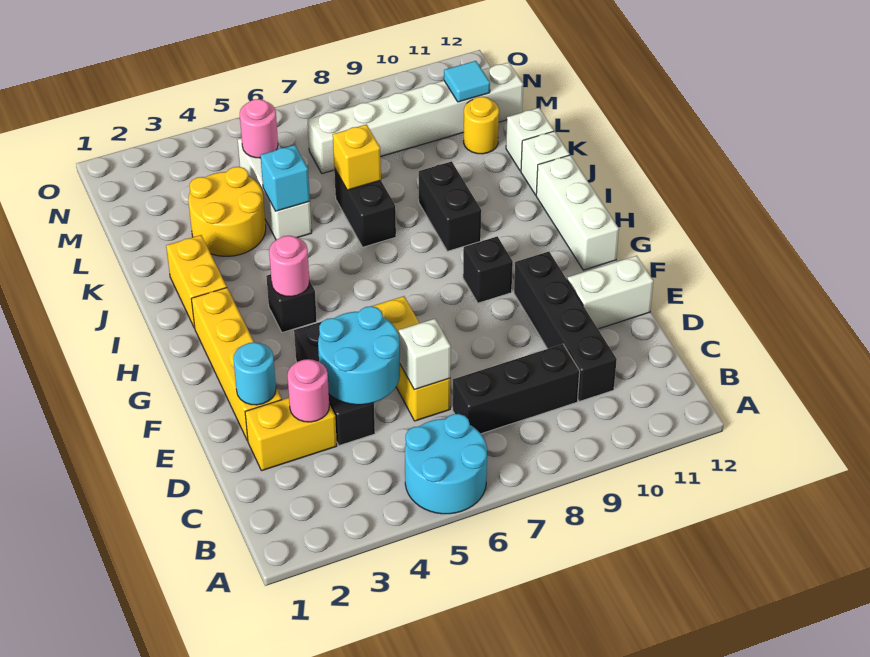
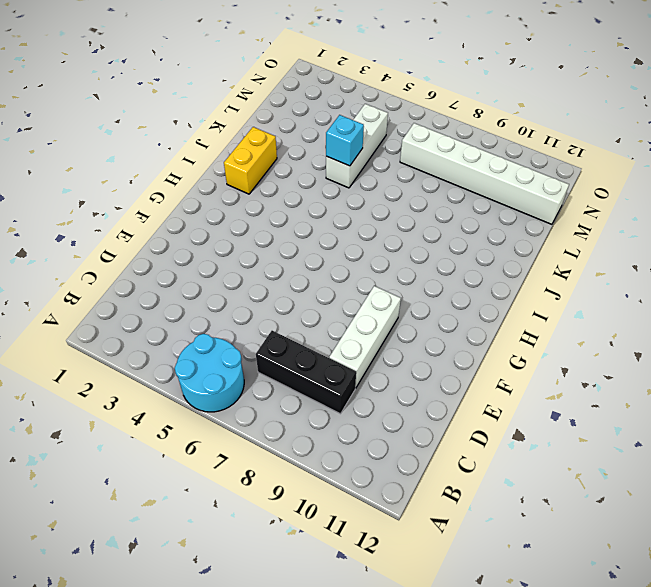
white 1x3 brick [329,286,401,388] -> white 1x3 brick moved to [536,155,619,270]
none -> black 1x4 brick [514,252,617,401]
none -> yellow 1x2 brick [245,398,337,471]
none -> black 1x3 brick [294,322,375,446]

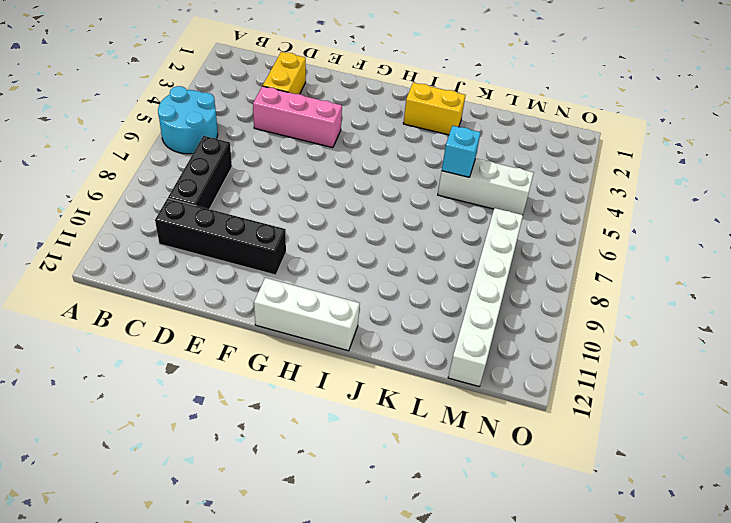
pink 1x3 brick [253,86,342,148] -> black 1x3 brick [294,322,375,446]
none -> yellow 1x3 brick [373,296,450,421]
none -> yellow 1x4 brick [191,288,282,441]
none -> white 1x2 brick [567,256,653,329]

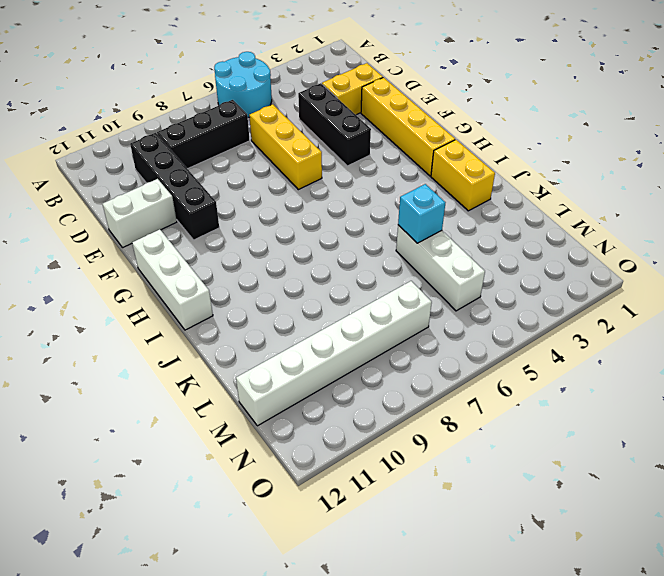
none -> black 1x1 brick [463,236,513,303]
none -> black 1x1 brick [266,274,317,333]
none -> black 1x2 brick [419,161,481,251]

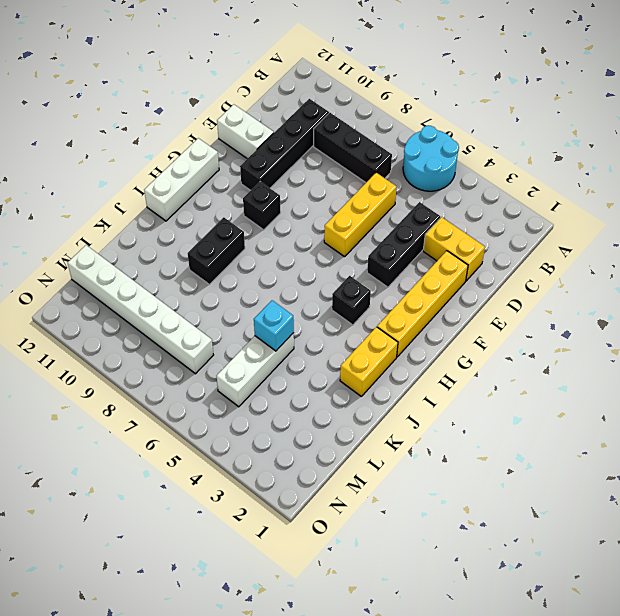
none -> black 1x2 brick [334,168,396,247]
none -> white 1x1 brick [521,131,570,195]
none -> yellow 2x2 round brick [188,167,266,256]

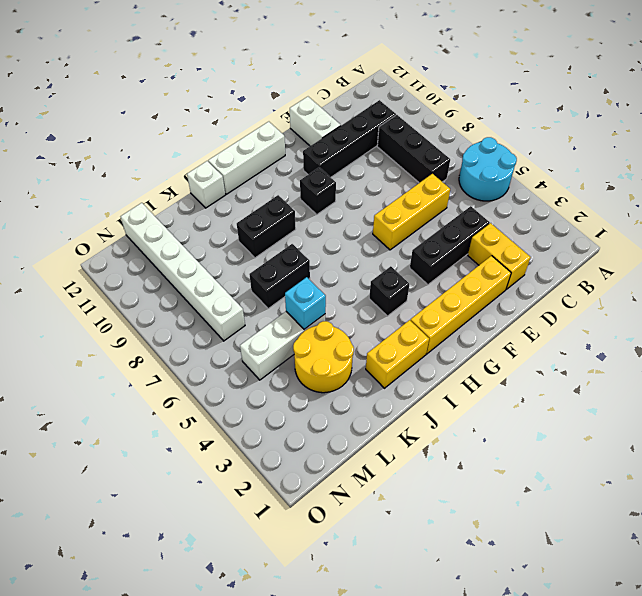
none -> white 1x1 brick [506,108,554,171]
none -> yellow 1x1 round brick [464,97,499,154]
none -> pink 1x1 round brick [288,359,329,422]

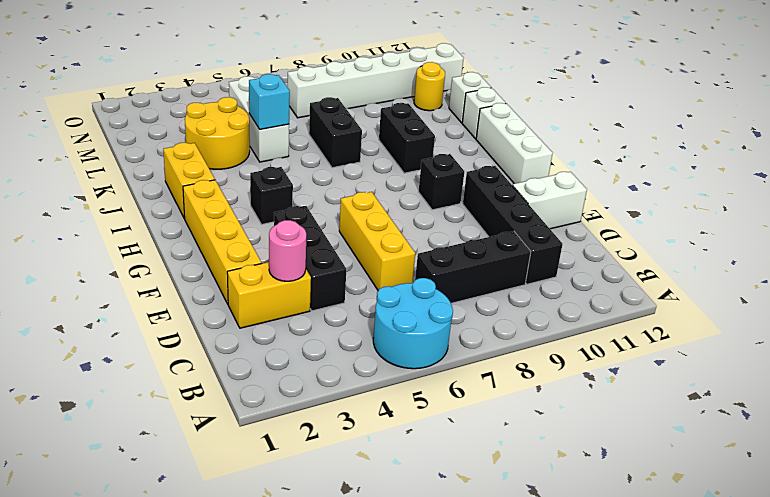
none -> cyan 2x2 round brick [318,306,400,405]
none -> white 1x1 brick [399,319,451,390]
none -> cyan 1x1 round brick [233,342,276,405]

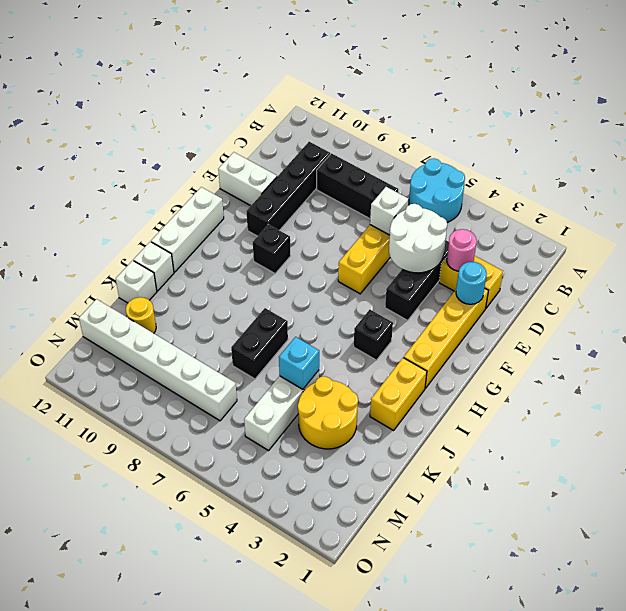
white 2x2 round brick [389,204,447,273] -> cyan 2x2 round brick [318,306,400,405]
none -> black 1x2 brick [419,161,481,251]
none -> pink 1x1 round brick [269,236,309,297]
none -> yellow 1x1 brick [333,124,381,190]

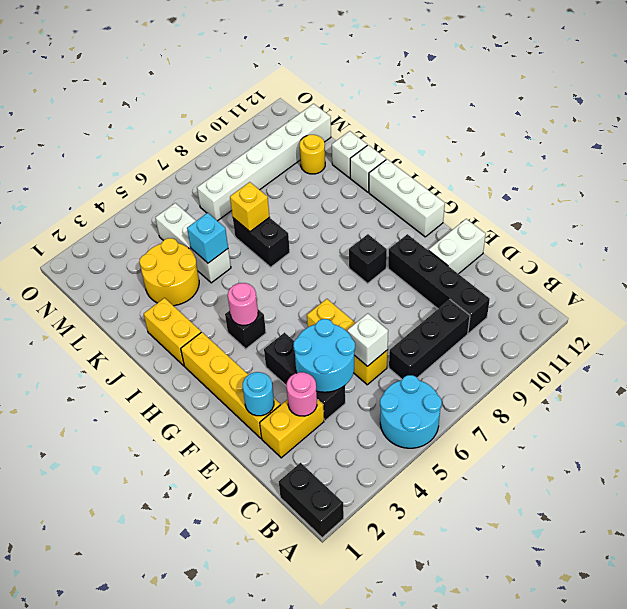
black 1x2 brick [279,463,344,538] -> black 1x2 brick moved to [419,161,481,251]
none -> pink 1x1 round brick [240,99,278,158]
none -> cyan 1x1 tile [444,61,490,102]

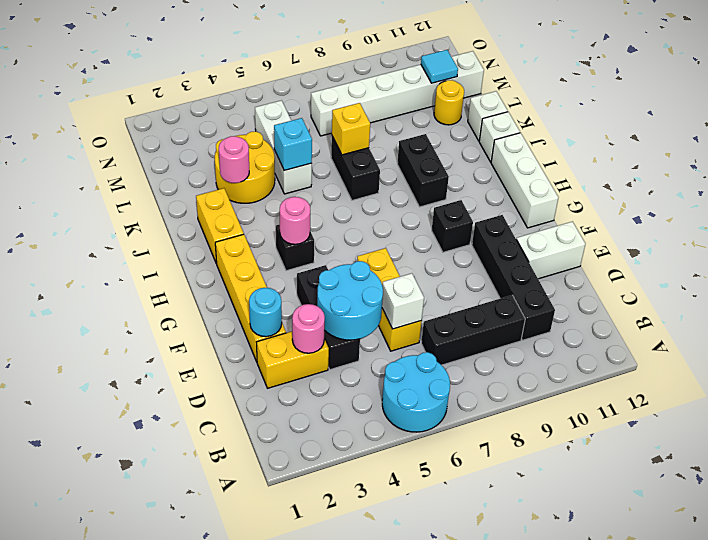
pink 1x1 round brick [219,136,249,183] -> pink 1x1 round brick moved to [240,99,278,158]

